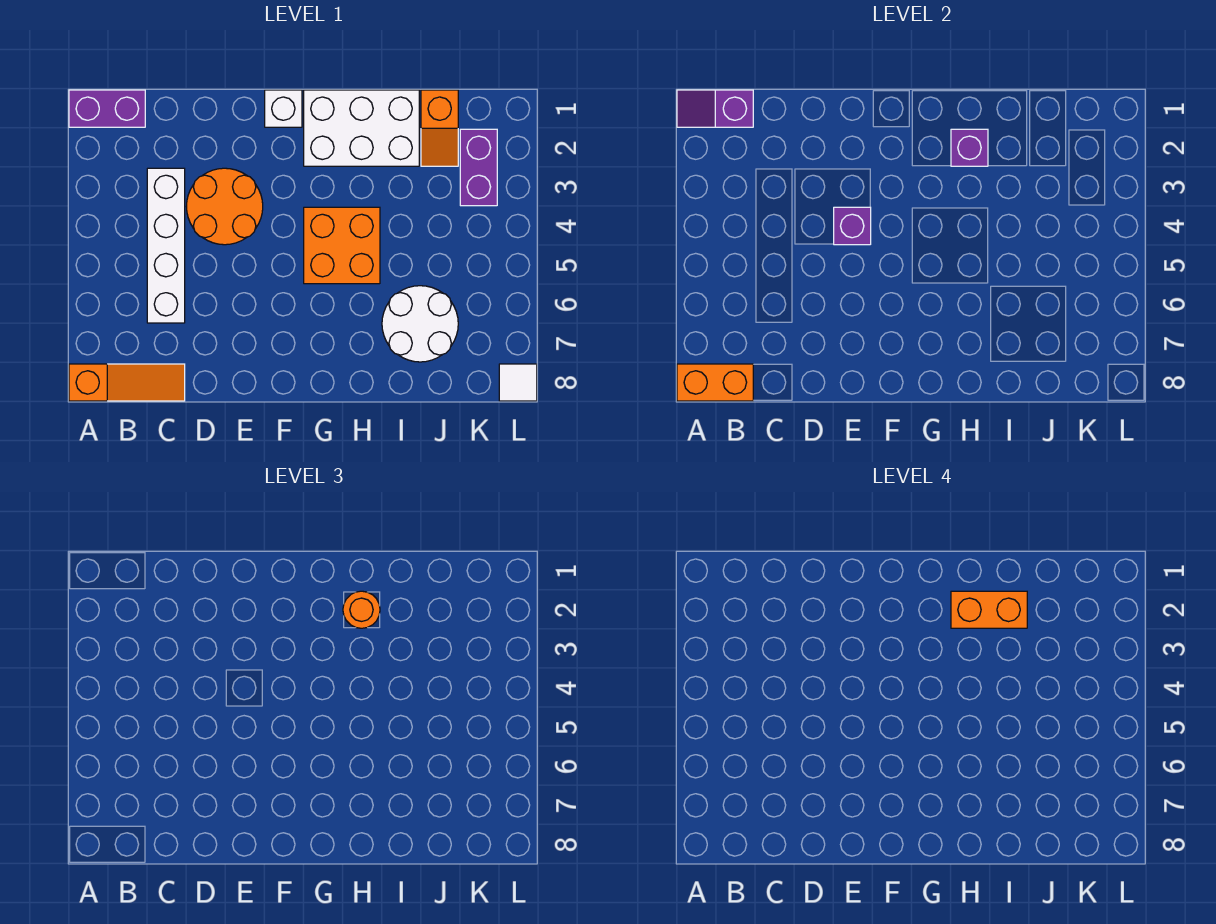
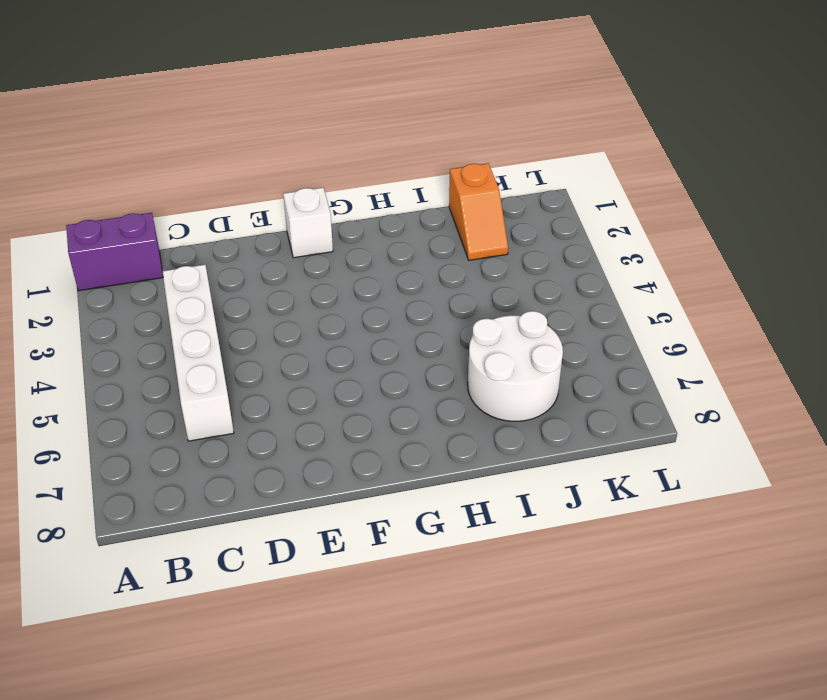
none -> orange 1x3 slope [69,364,185,401]
none -> orange 2x2 round brick [186,168,263,245]
none -> white 2x3 brick [304,90,419,166]

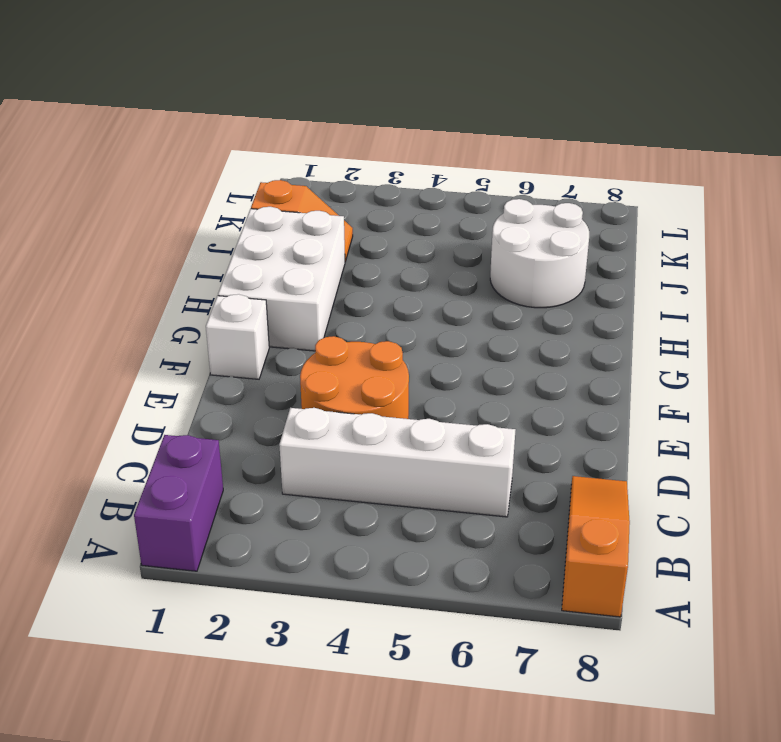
none -> orange 2x2 brick [304,207,380,284]
none -> purple 1x2 brick [460,129,497,206]
none -> white 1x1 tile [499,364,537,401]

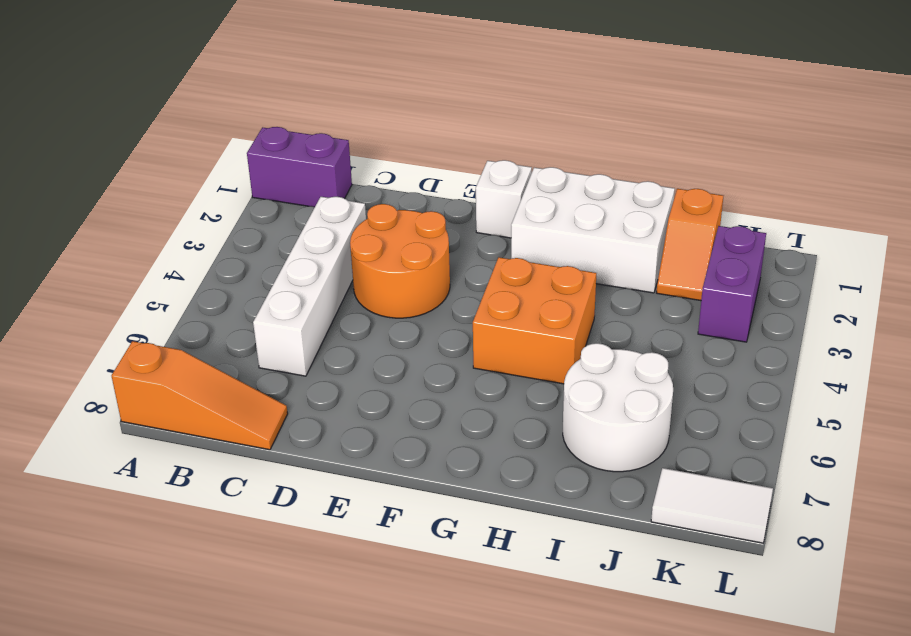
white 1x2 tile [651,468,773,543] -> white 1x1 tile [499,364,537,401]
none -> purple 1x2 slope [677,90,753,127]
none -> orange 1x2 brick [677,364,753,401]
none -> purple 1x1 brick [834,207,871,245]

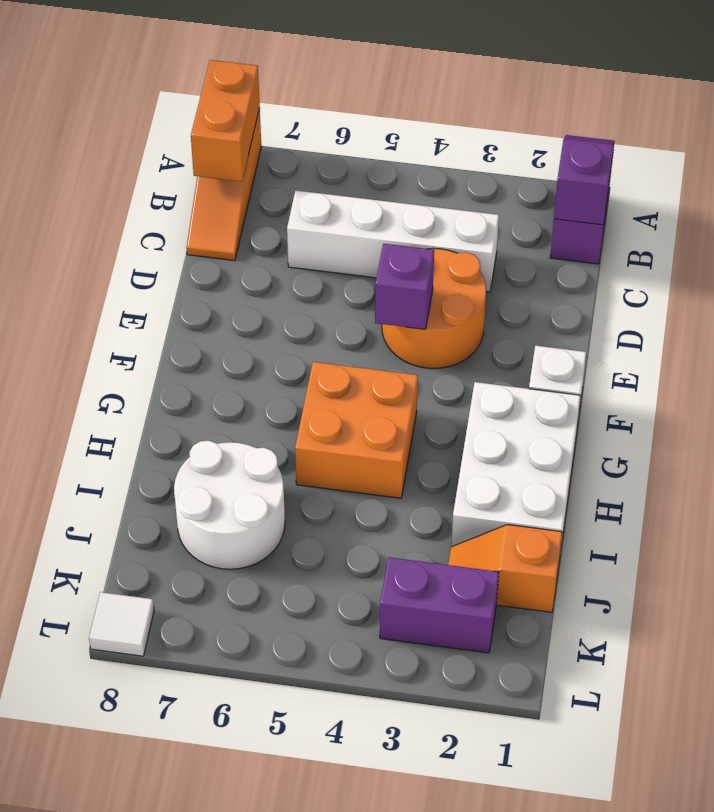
none -> purple 1x1 brick [951,129,988,166]
none -> orange 1x1 round brick [343,591,380,628]
none -> orange 1x2 brick [951,591,1027,628]

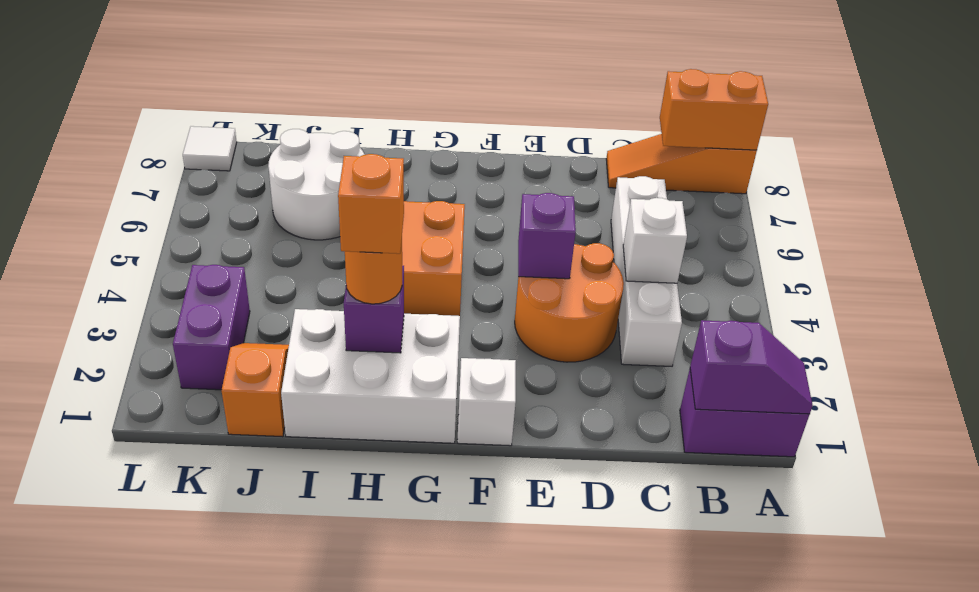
white 1x1 brick [623,198,687,283] -> none
orange 1x1 brick [338,154,404,254] -> orange 1x2 brick [951,591,1027,628]

